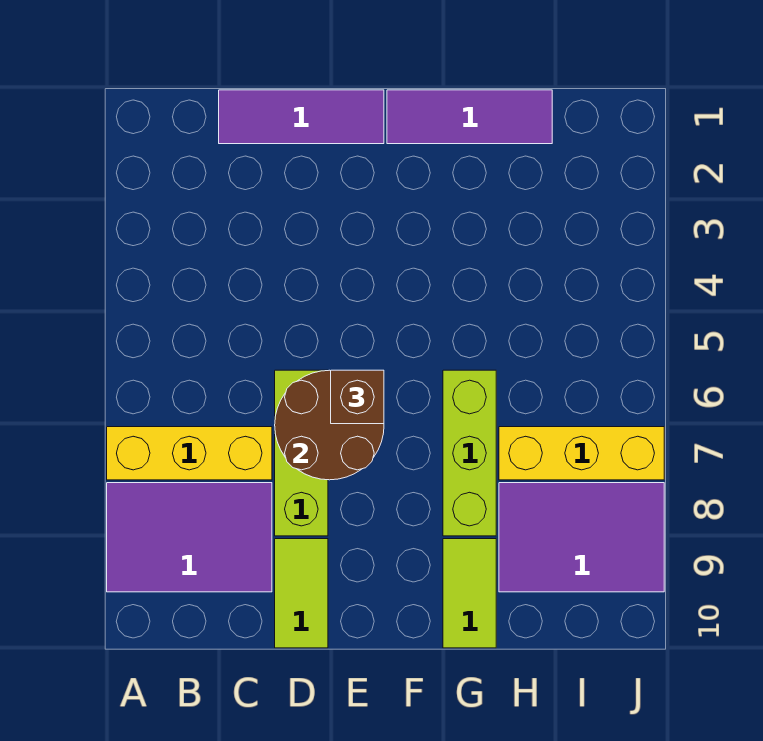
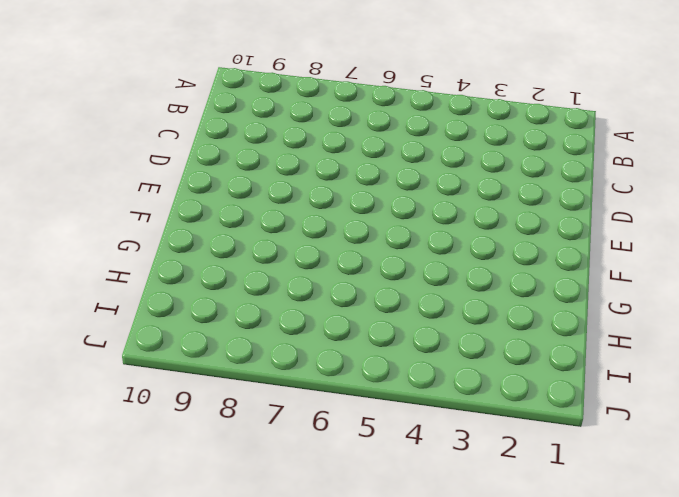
none -> yellow 1x3 brick [107,427,272,480]
none -> purple 2x3 tile [107,483,272,592]
none -> purple 1x3 tile [219,90,384,144]

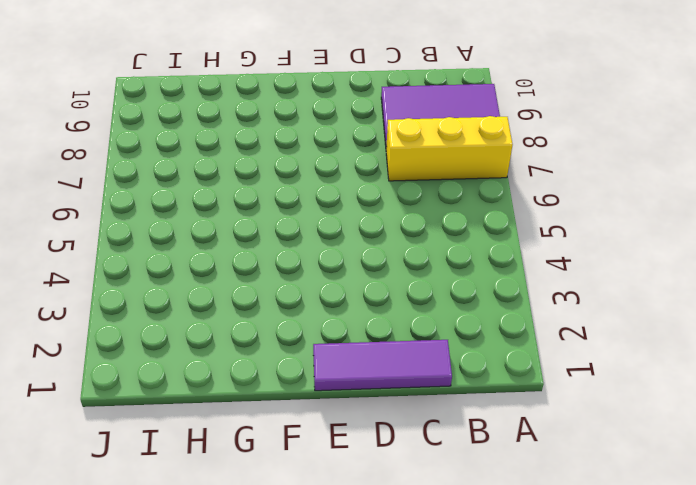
none -> lime 1x3 brick [275,370,328,536]
none -> lime 1x2 tile [275,539,328,648]
none -> purple 1x3 tile [387,90,552,144]

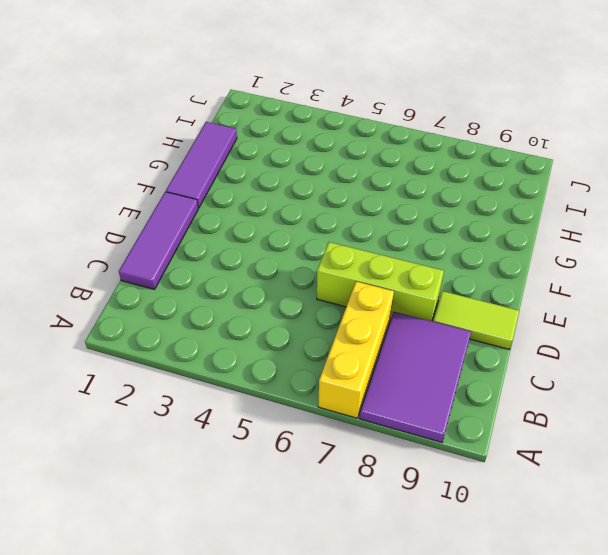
none -> lime 1x3 brick [443,370,496,536]
none -> lime 1x2 tile [443,539,496,648]
none -> yellow 1x3 brick [499,427,664,480]

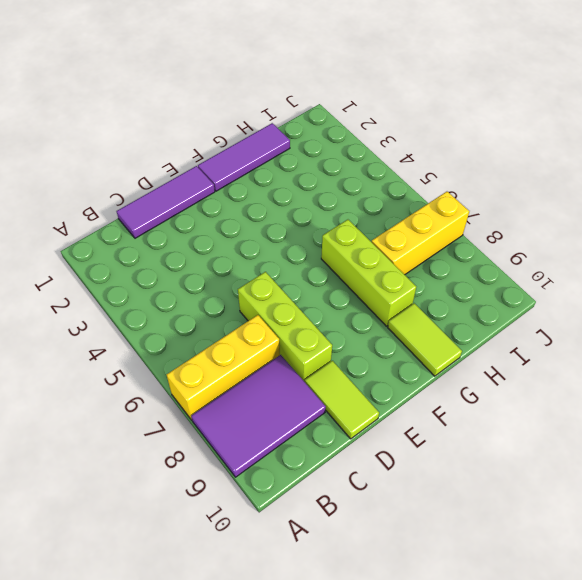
none -> purple 2x3 tile [499,483,664,592]
none -> brown 2x2 round brick [275,370,384,480]
none -> brown 1x1 brick [331,370,384,424]

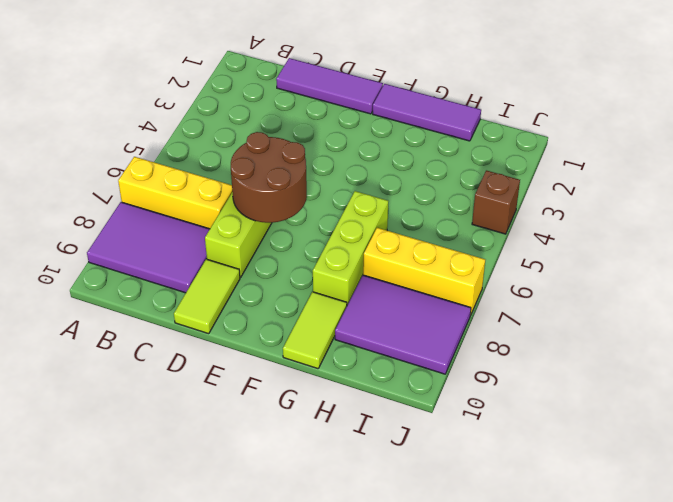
brown 1x1 brick [472,170,520,234] -> brown 1x1 brick moved to [331,370,384,424]

